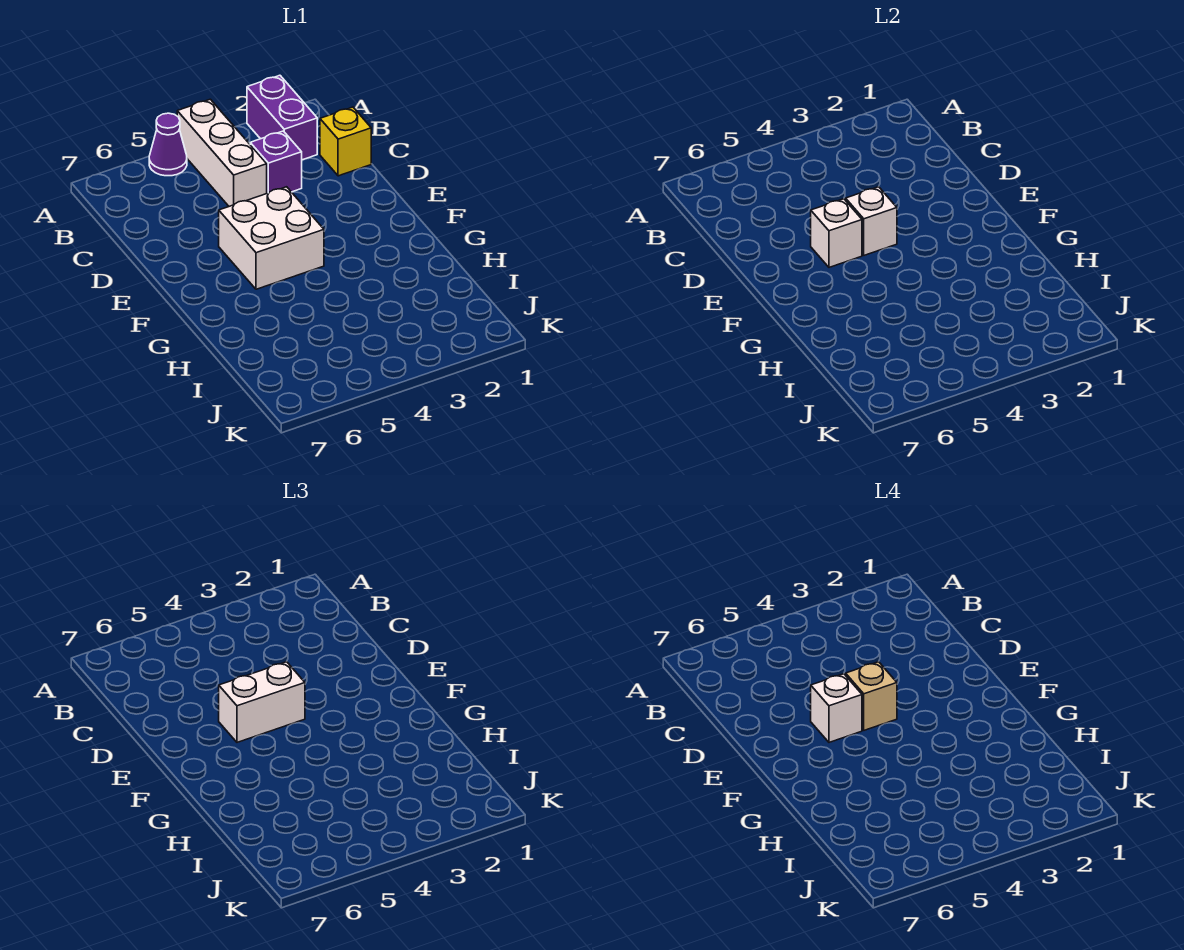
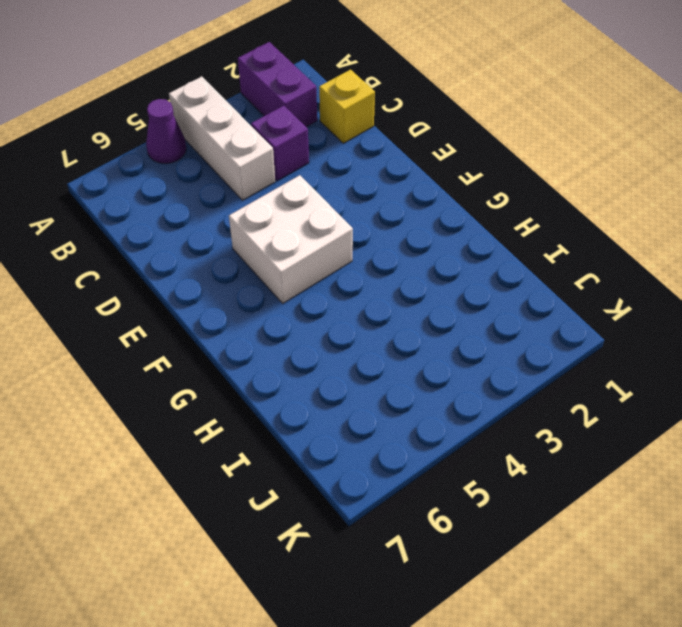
none -> white 1x1 brick [846,187,897,255]
none -> white 1x1 brick [811,199,862,267]

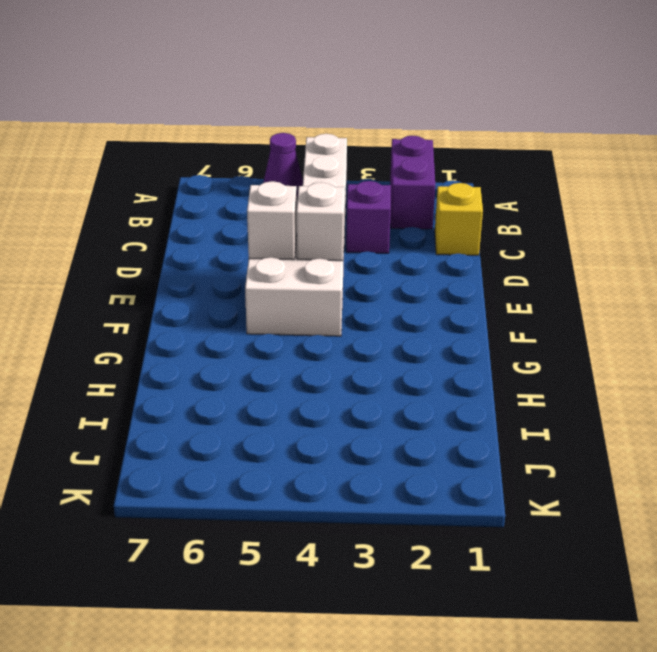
none -> white 1x2 brick [219,662,305,742]
none -> tan 1x1 brick [846,662,897,730]

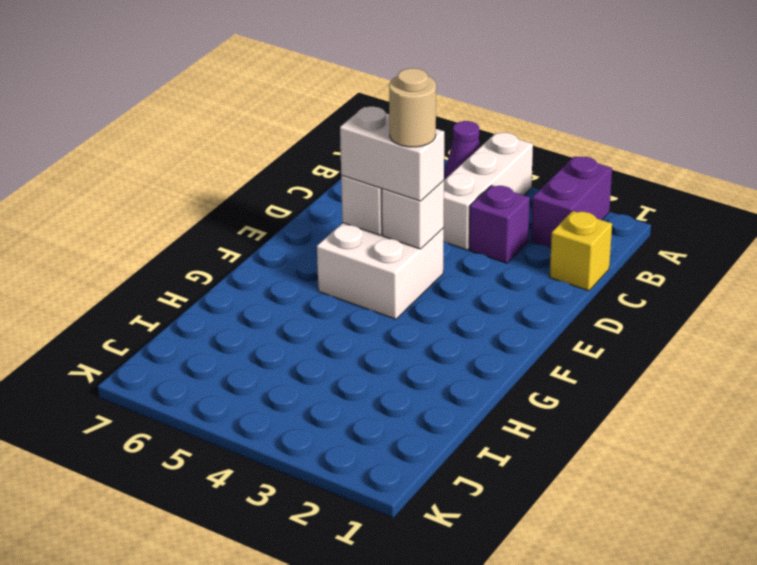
tan 1x1 round brick [389,68,436,147] -> tan 1x1 brick [846,662,897,730]
none -> white 1x1 brick [811,674,862,742]

